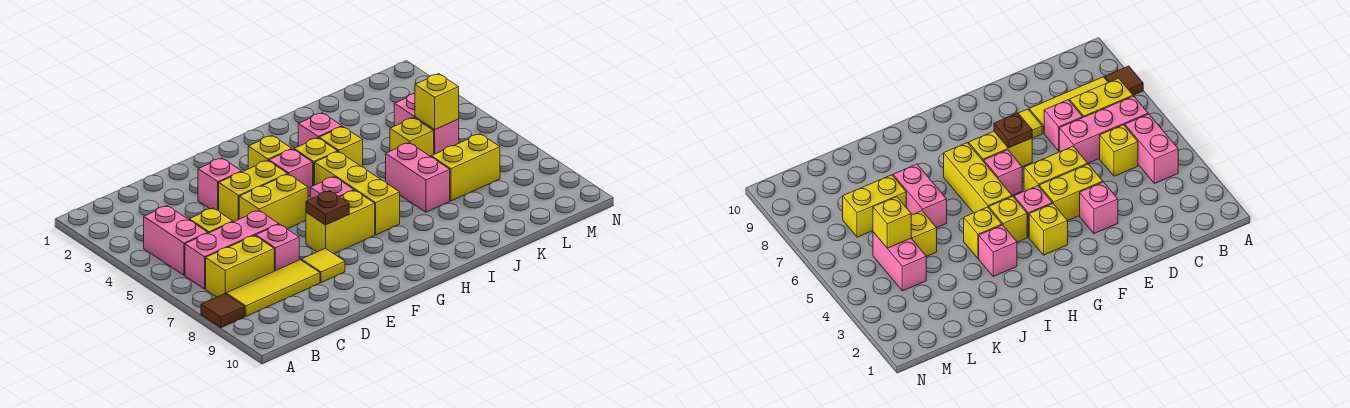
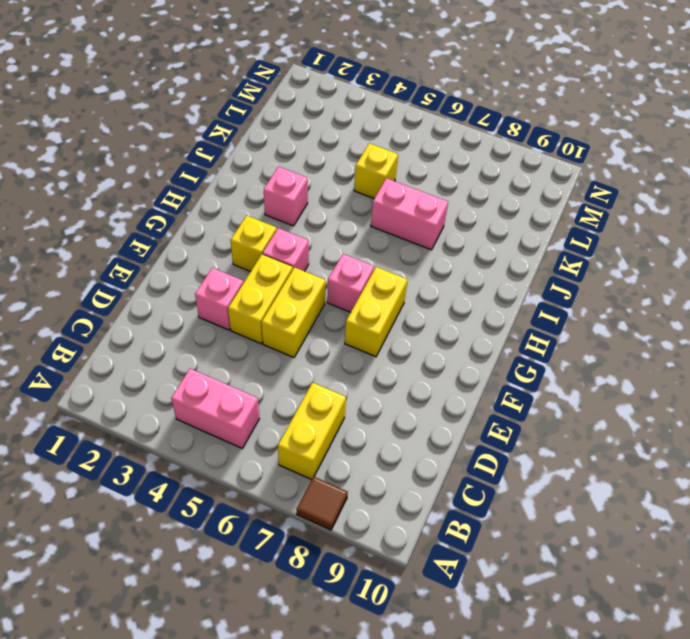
none -> pink 1x3 brick [185,211,279,289]
none -> yellow 1x3 tile [226,260,320,316]
none -> yellow 1x1 brick [189,208,233,233]

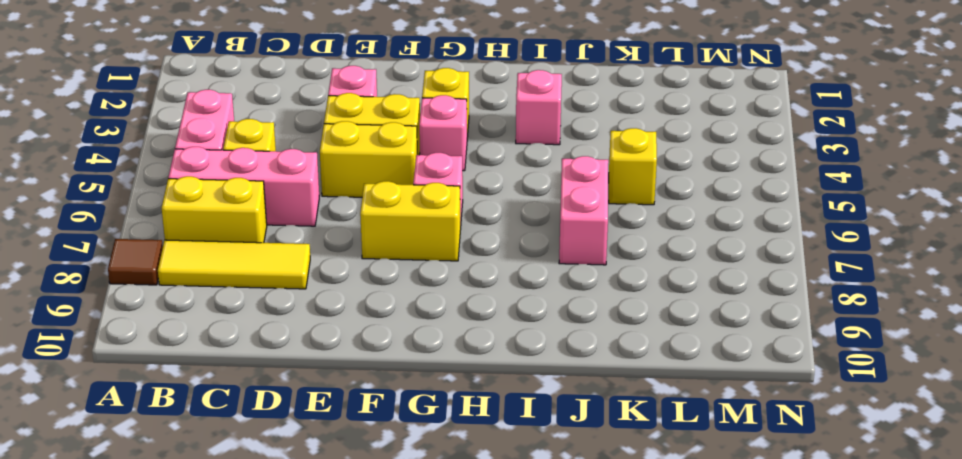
none -> pink 1x1 brick [256,224,299,271]
none -> yellow 1x1 tile [301,248,345,283]
none -> yellow 1x1 brick [294,138,338,186]

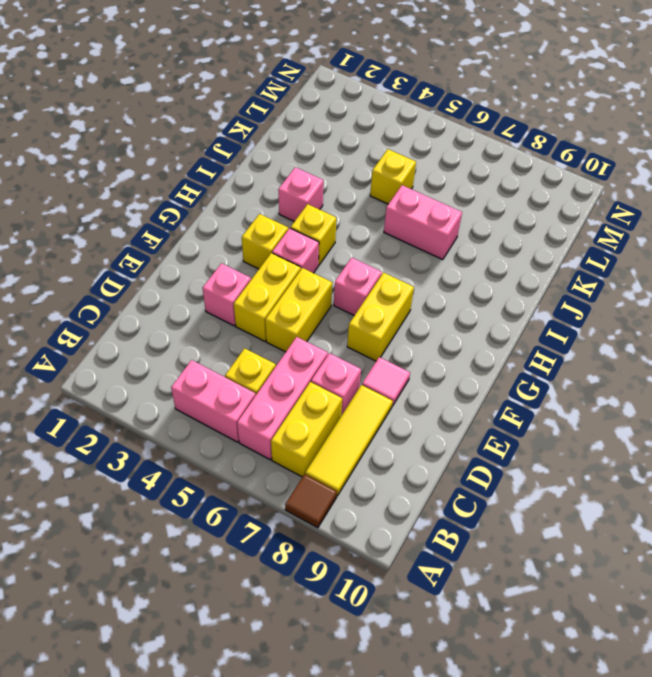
pink 1x1 tile [362,357,410,406] -> yellow 1x1 tile [301,248,345,283]
none -> yellow 1x3 brick [315,152,400,235]
none -> yellow 1x1 brick [319,127,363,167]
none -> yellow 1x2 brick [431,134,500,201]

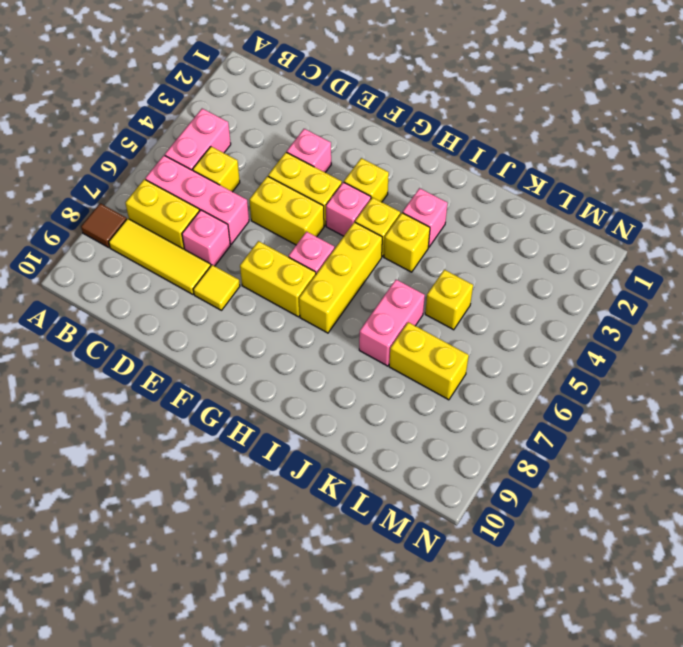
none -> pink 1x2 brick [394,93,459,154]
none -> brown 1x1 plate [306,191,349,225]
none -> yellow 1x1 brick [415,74,459,130]

